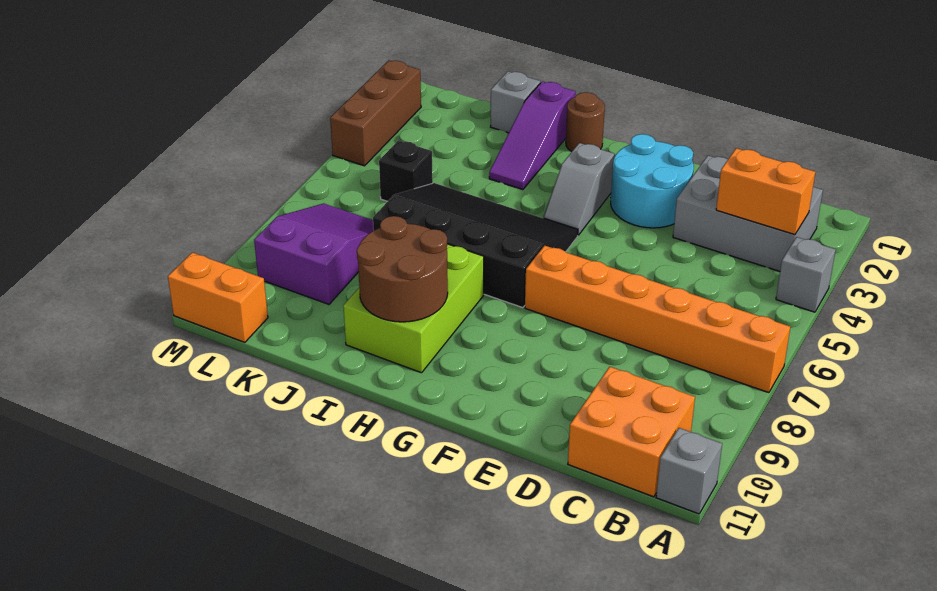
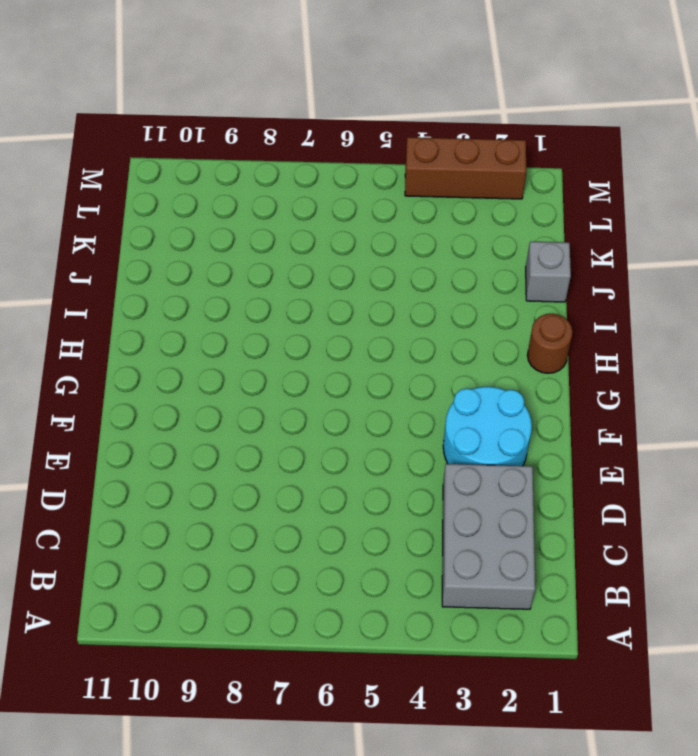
none -> grey 1x1 brick [776,237,836,312]
none -> orange 1x6 brick [525,245,790,393]
none -> grey 1x1 brick [656,428,722,514]

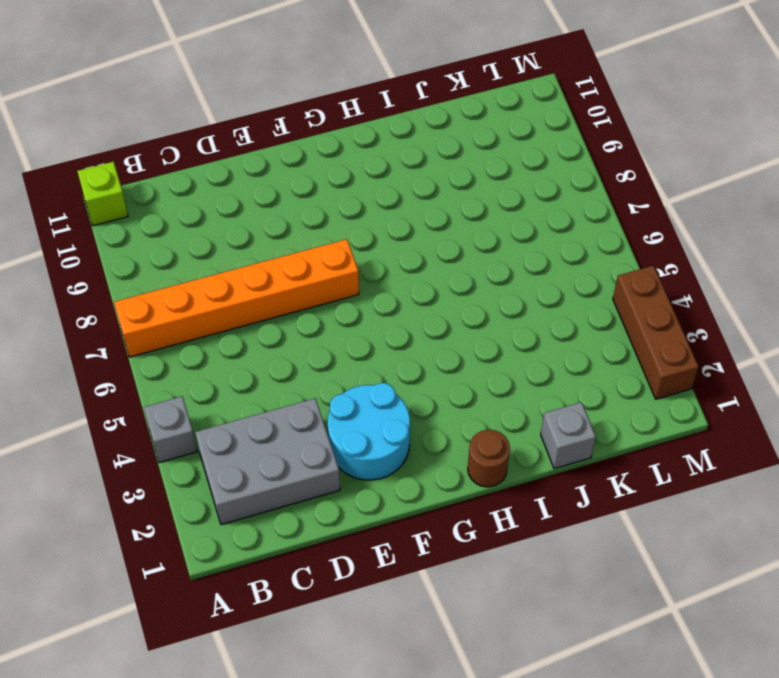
lime 1x1 brick [77,162,128,226] -> grey 1x1 brick [656,428,722,514]
none -> orange 2x2 brick [568,367,695,497]
none -> grey 1x2 slope [543,143,614,235]
none -> black 3x4 slope [373,183,578,308]

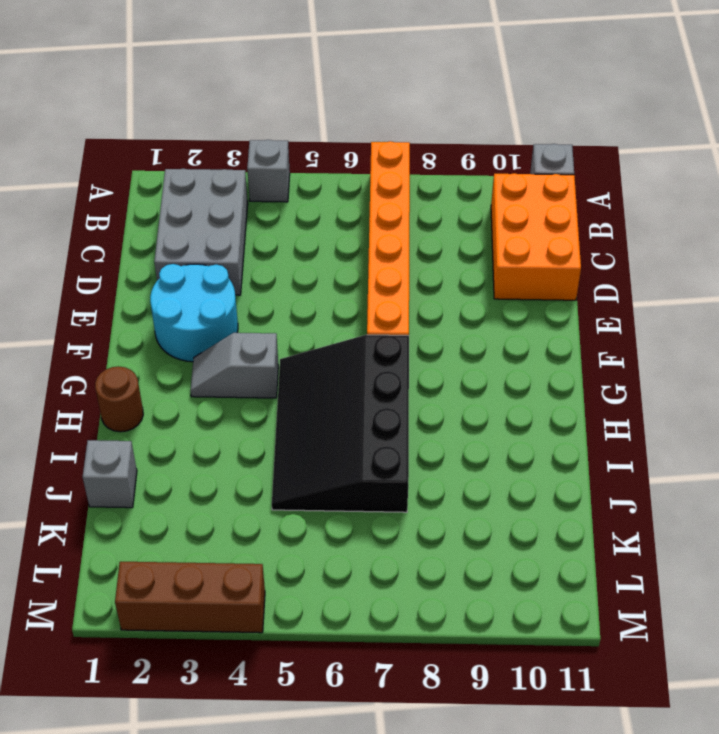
orange 2x3 brick [491,173,581,300] -> orange 2x2 brick [568,367,695,497]
grey 1x2 slope [190,333,278,398] -> grey 1x2 slope turned to [543,143,614,235]
none -> lime 2x3 brick [343,244,484,373]
none -> purple 1x3 slope [489,81,575,190]
none -> black 1x1 brick [379,140,433,201]

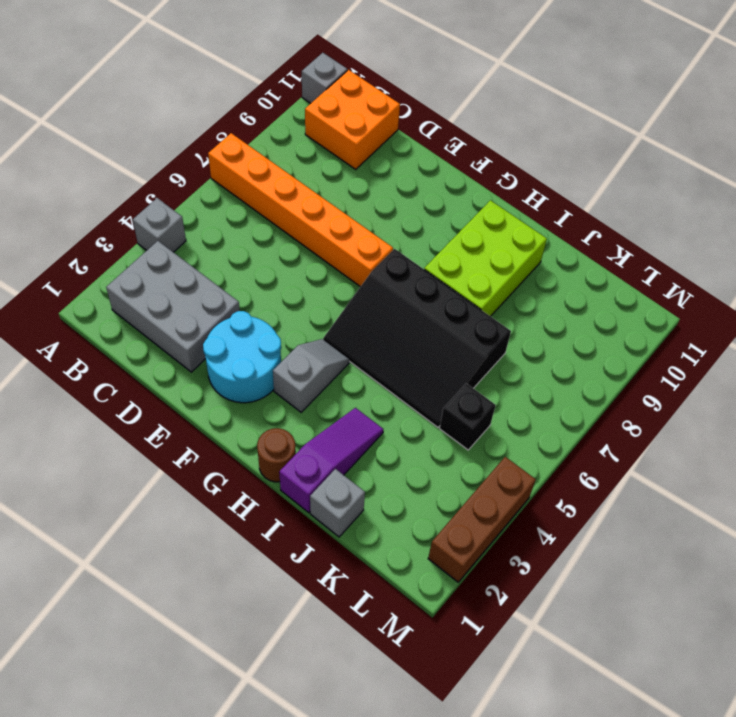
none -> purple 2x3 slope [254,203,374,304]
none -> orange 1x2 brick [168,252,268,342]
none -> orange 1x2 brick [716,148,815,235]

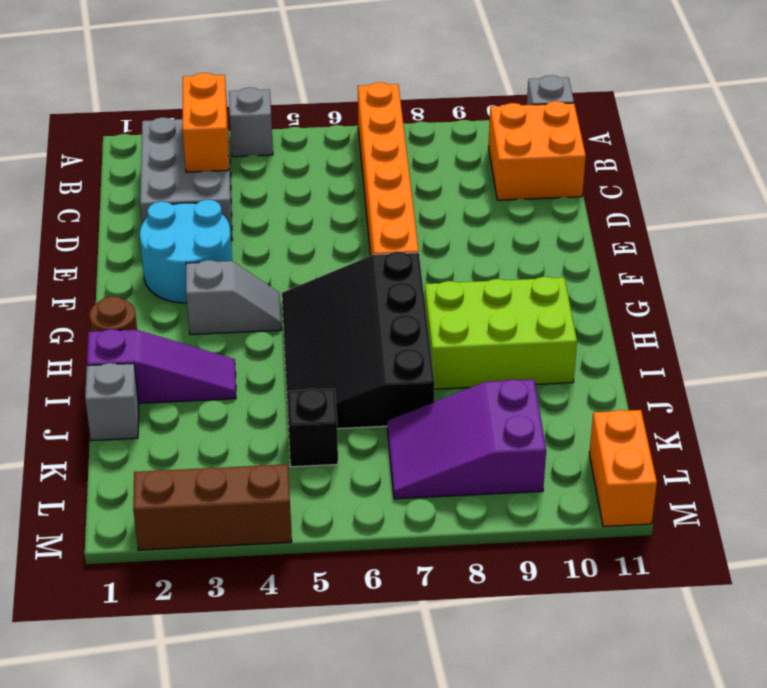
none -> brown 2x2 round brick [357,216,448,322]

